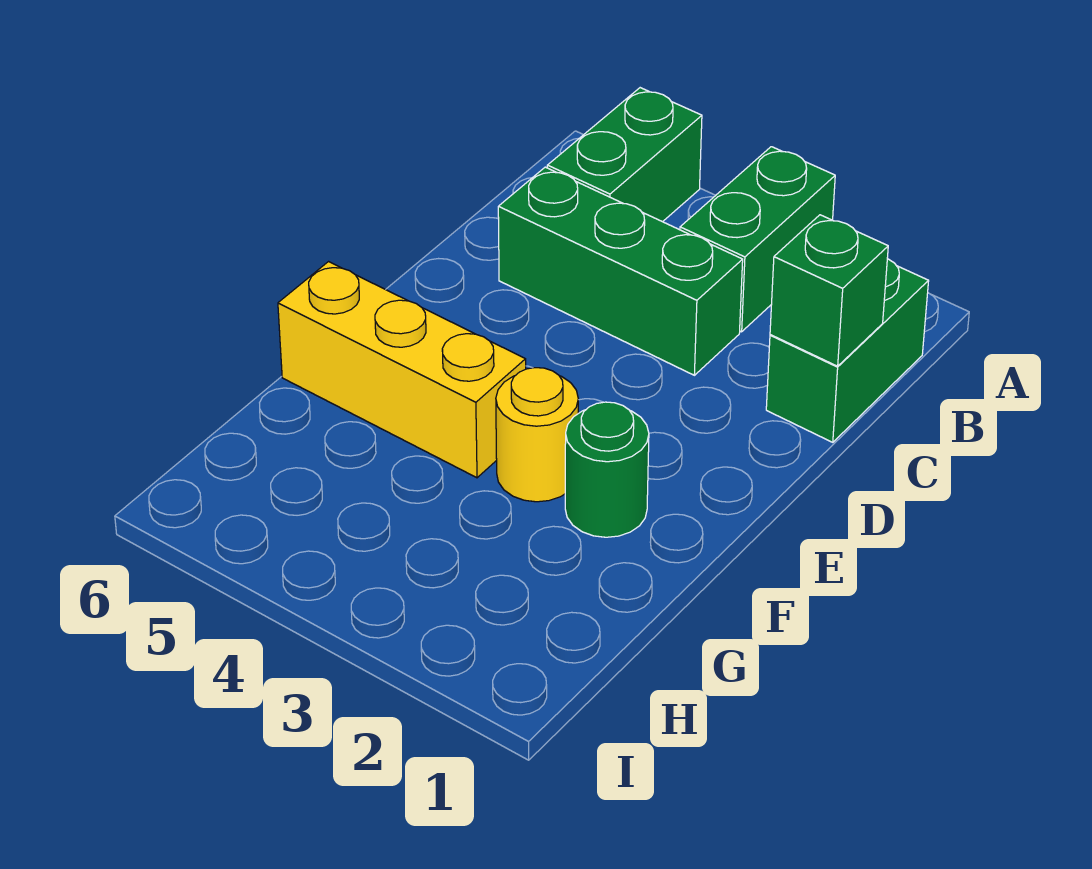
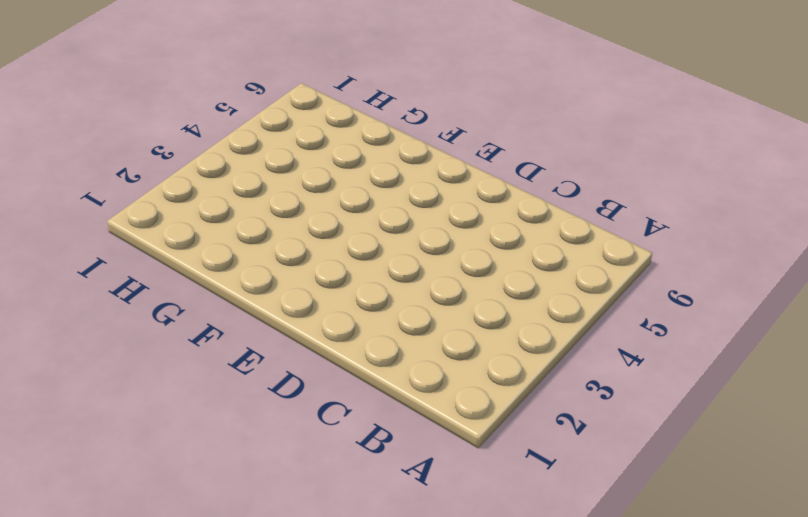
none -> green 1x2 brick [680,147,835,332]
none -> green 1x2 brick [547,88,702,222]

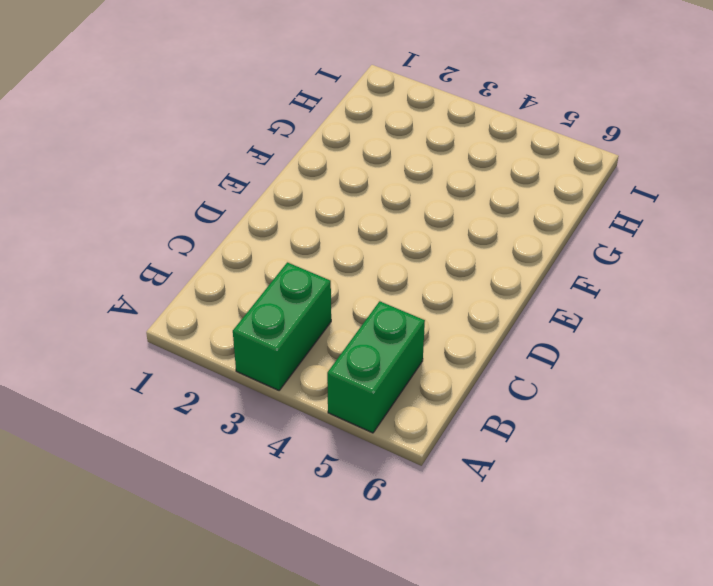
none -> green 1x2 brick [766,259,929,442]
none -> green 1x3 brick [498,167,743,375]

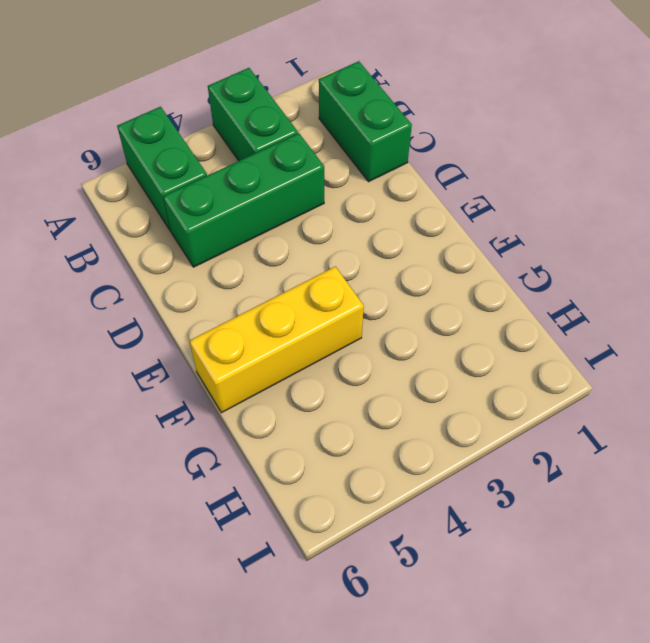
none -> green 1x1 round brick [565,402,649,537]
none -> yellow 1x1 round brick [496,368,578,502]

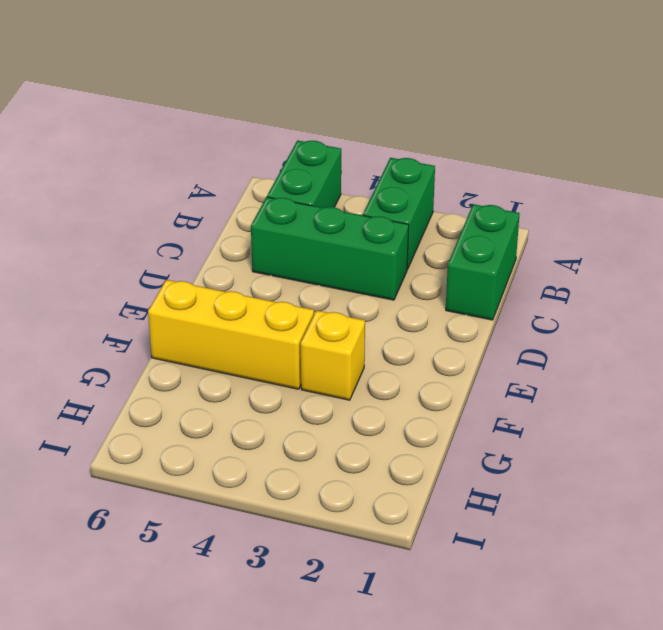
yellow 1x1 brick [301,310,365,400] -> yellow 1x1 round brick [496,368,578,502]
none -> green 1x1 round brick [565,402,649,537]
none -> green 1x1 brick [770,215,888,366]

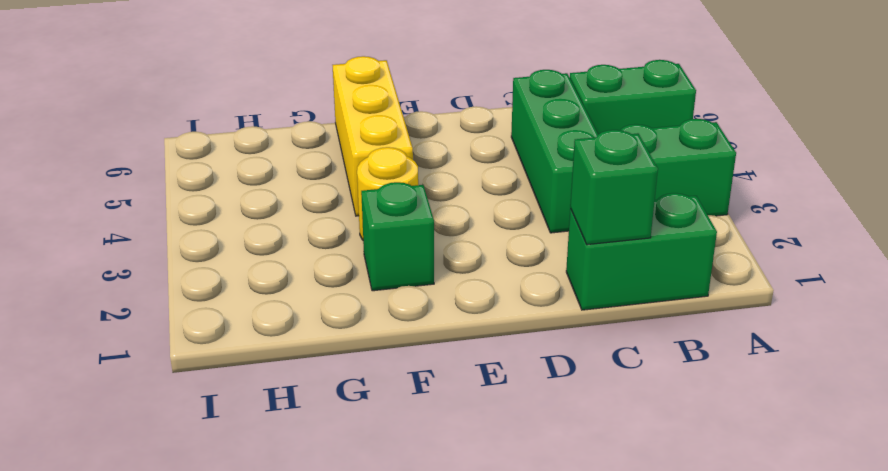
green 1x1 brick [361,182,434,291] -> green 1x1 round brick [565,402,649,537]

